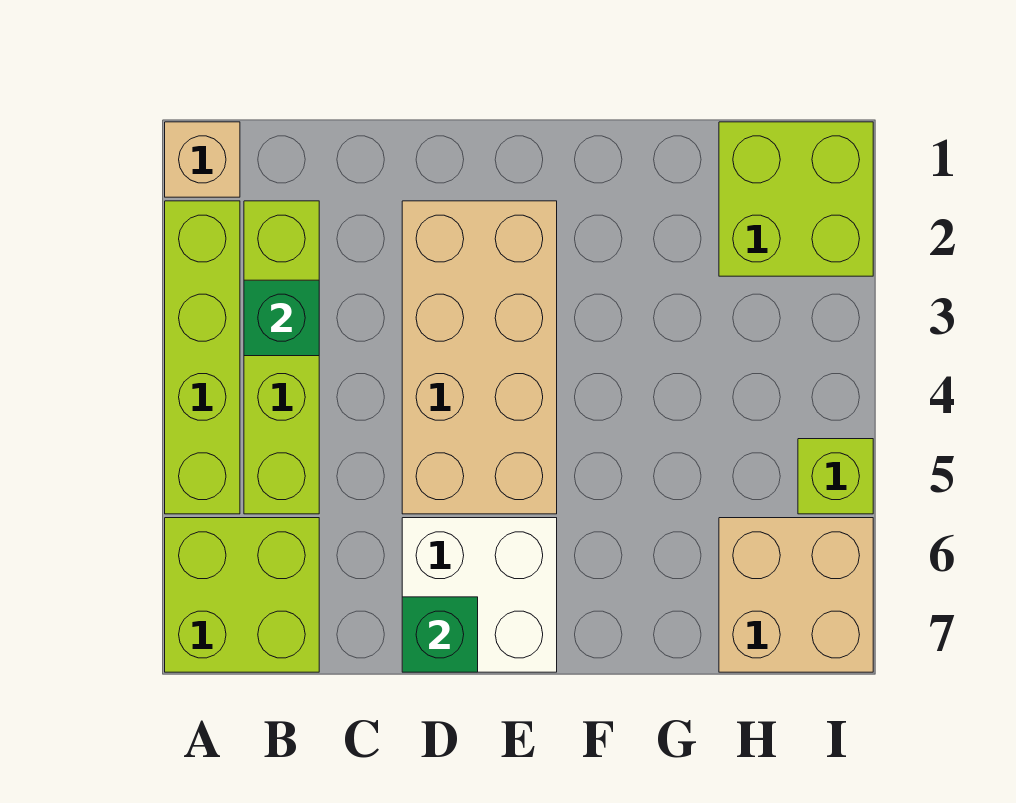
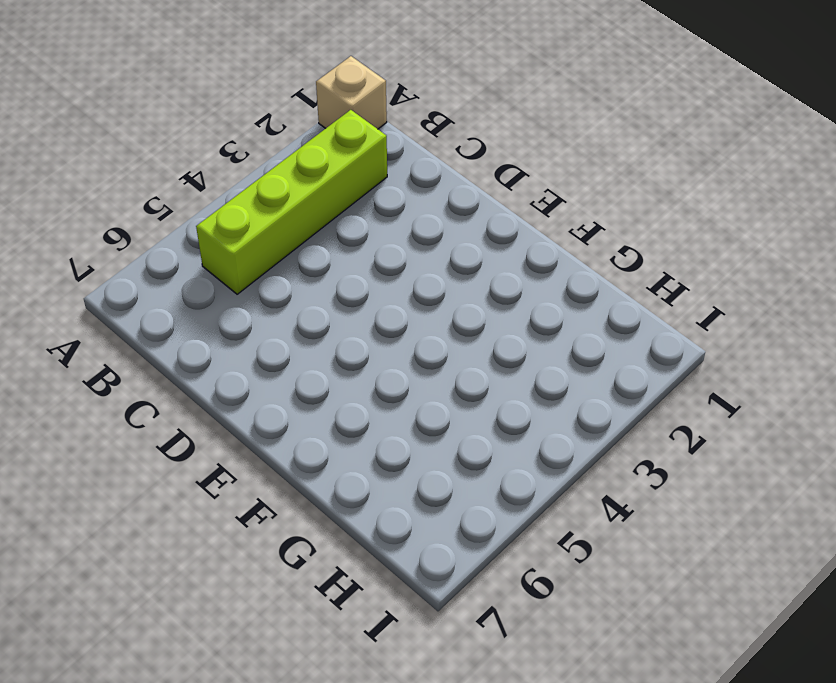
none -> lime 1x4 brick [165,201,240,514]
none -> lime 2x2 brick [165,518,319,672]

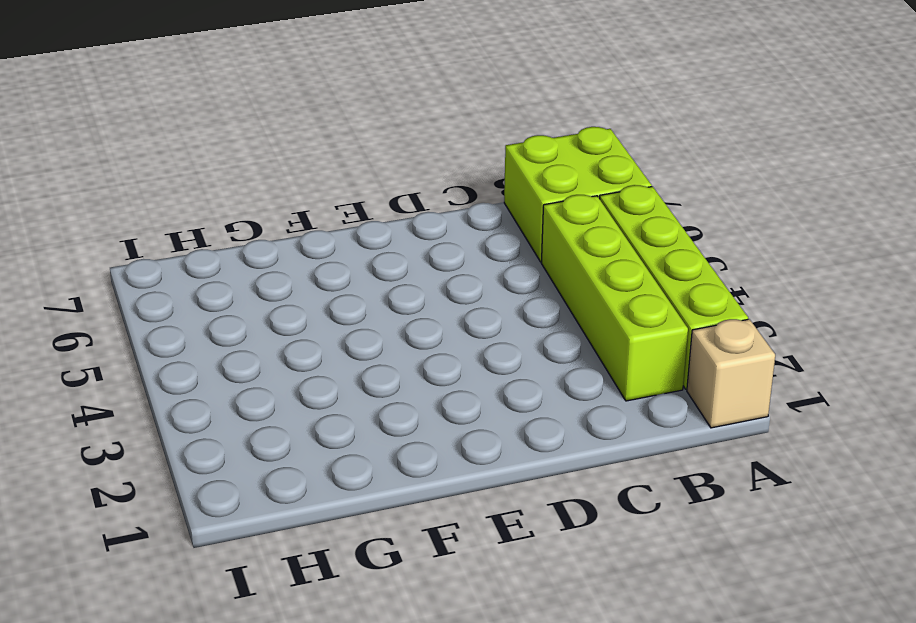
none -> tan 2x4 brick [402,201,557,514]
none -> white 2x2 brick [402,518,557,672]

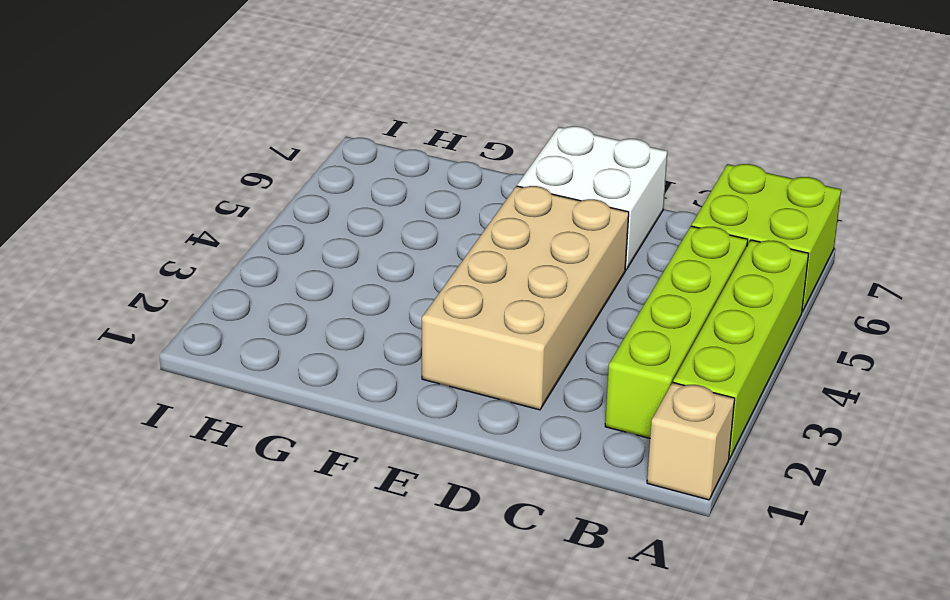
none -> lime 2x2 brick [719,122,873,276]
none -> tan 2x2 brick [719,518,873,672]

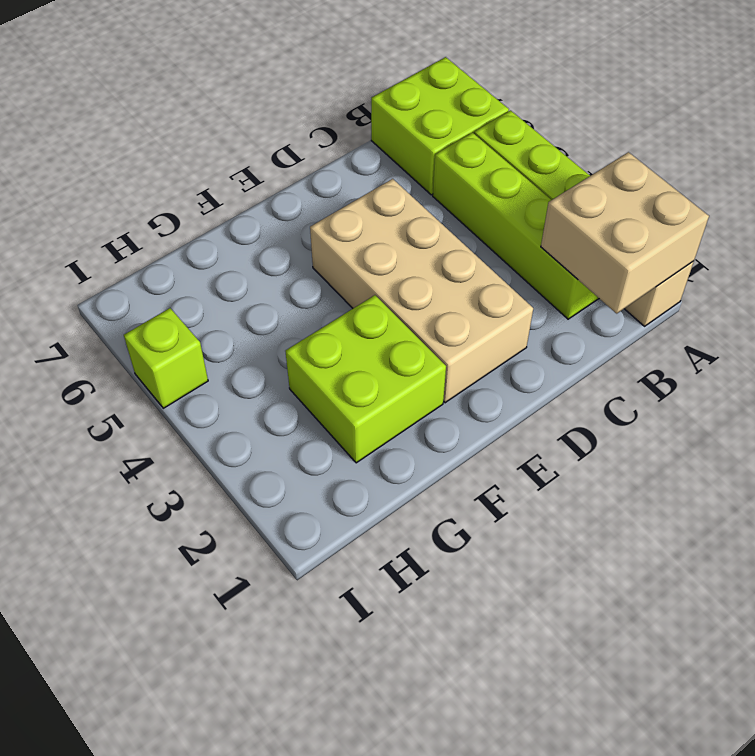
tan 2x2 brick [541,152,709,314] -> tan 2x2 brick moved to [719,518,873,672]
lime 2x2 brick [285,295,446,463] -> lime 2x2 brick moved to [719,122,873,276]
none -> white 2x2 brick [402,518,557,672]
none -> green 1x1 brick [244,280,319,356]

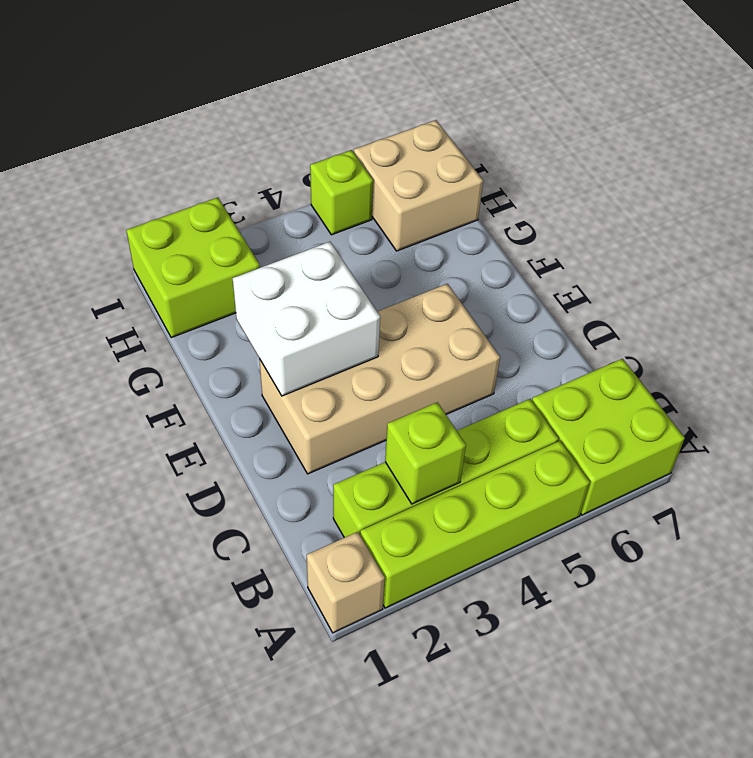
lime 1x1 brick [385,402,466,504] -> green 1x1 brick [244,280,319,356]
white 2x2 brick [233,242,380,396] -> white 2x2 brick moved to [402,518,557,672]
none -> green 1x1 brick [402,597,478,672]

